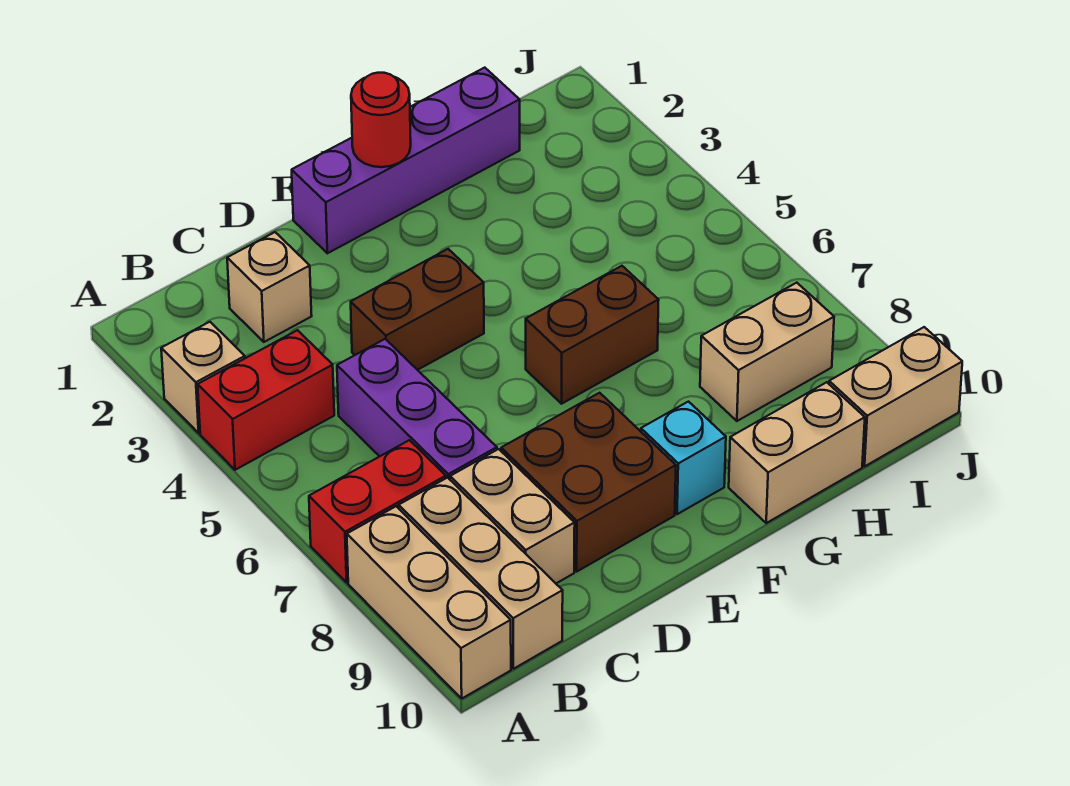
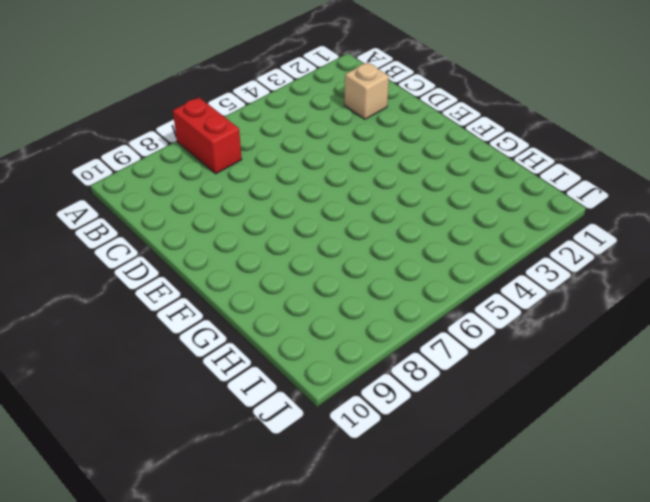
none -> tan 1x1 brick [161,322,245,433]
none -> red 1x2 brick [198,330,334,470]
none -> tan 1x3 brick [347,506,511,698]

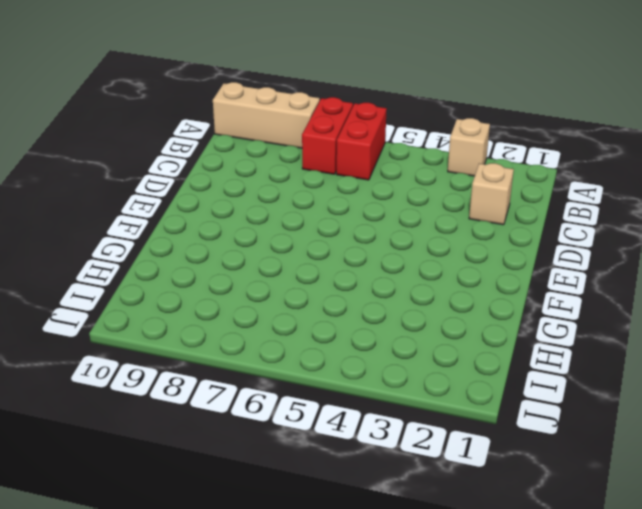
red 1x2 brick [336,103,387,180] -> red 1x2 brick moved to [198,330,334,470]
none -> tan 1x3 brick [399,478,563,669]
none -> purple 1x3 brick [337,339,497,479]
none -> tan 1x2 brick [450,449,575,583]

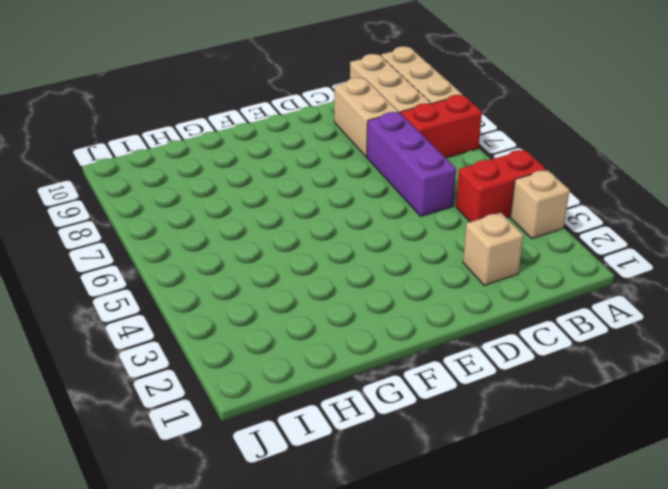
none -> brown 1x2 brick [351,249,484,370]
none -> brown 2x2 brick [501,393,676,571]
none -> purple 1x4 brick [292,68,520,253]

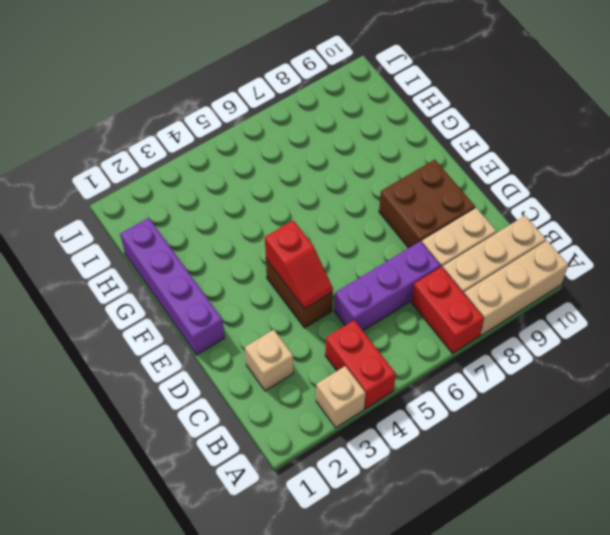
red 1x2 slope [265,220,333,309] -> none
none -> brown 1x2 brick [526,266,659,404]
none -> cyan 1x1 brick [641,402,726,514]
none -> tan 1x2 brick [729,382,865,523]

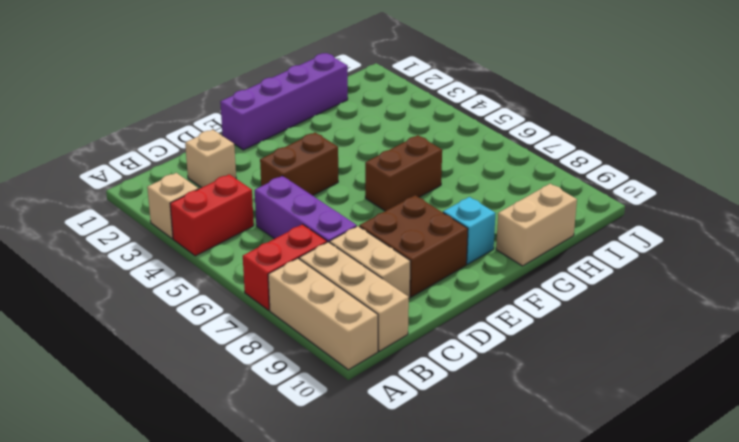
none -> tan 1x2 brick [700,283,834,421]
none -> tan 1x2 brick [829,327,962,466]
none -> red 1x1 round brick [351,73,411,167]

